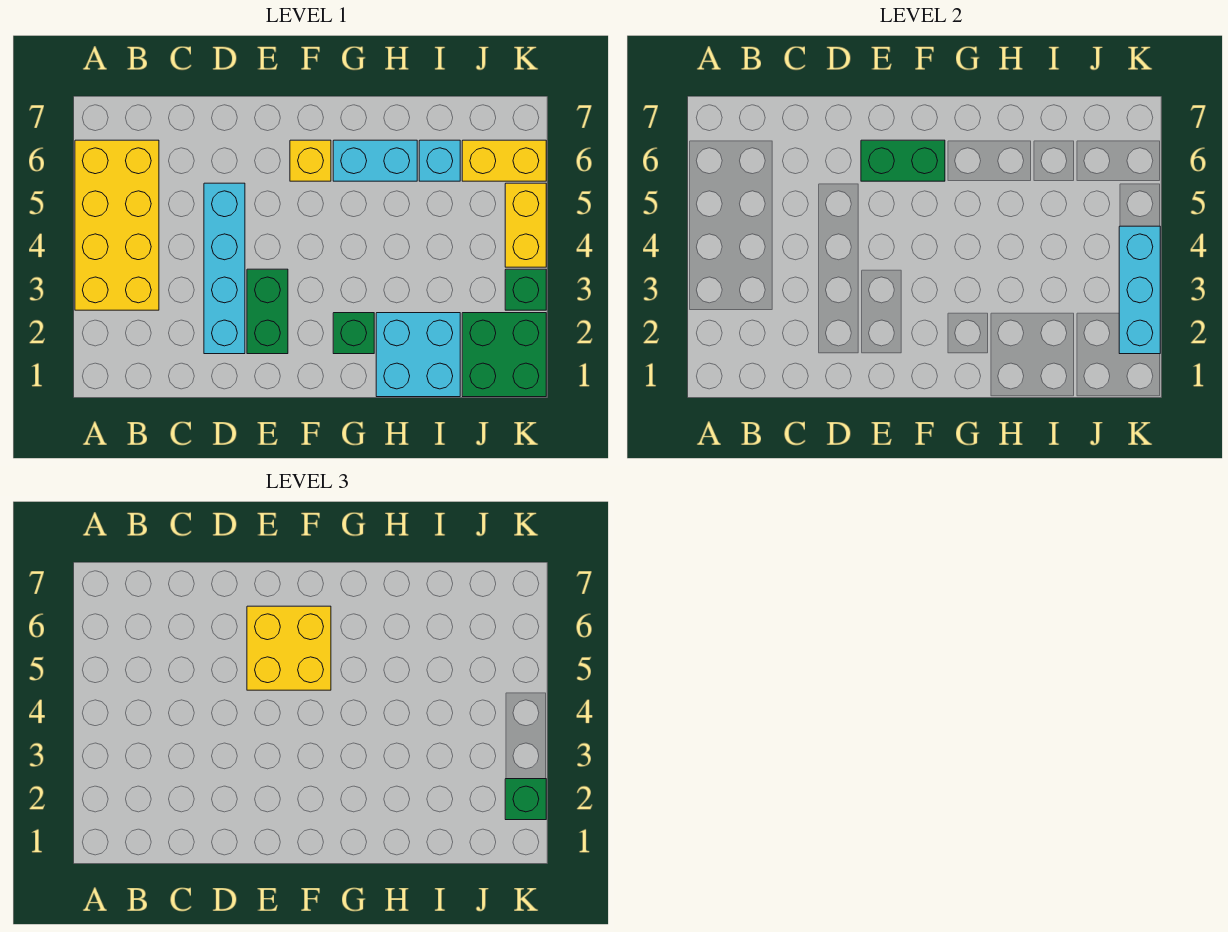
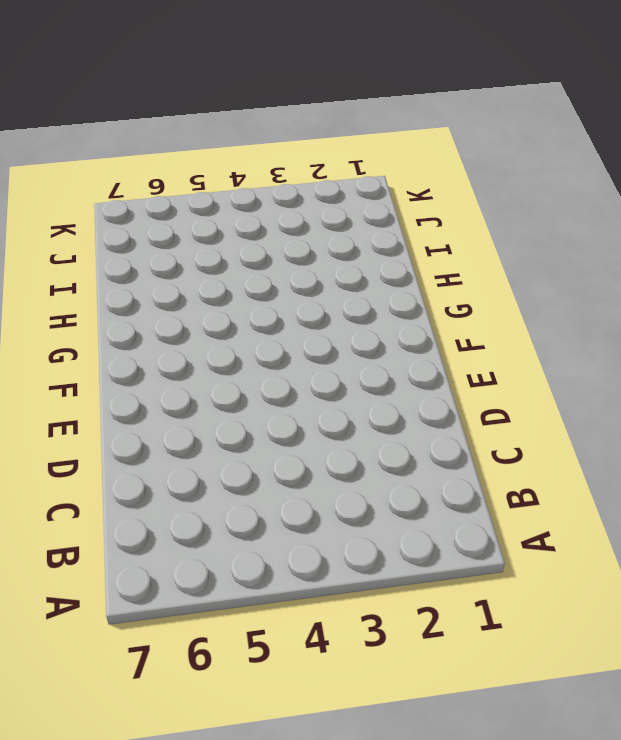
none -> yellow 2x4 brick [75,140,159,310]
none -> cyan 1x4 brick [204,183,245,354]
none -> green 1x2 brick [247,269,288,354]

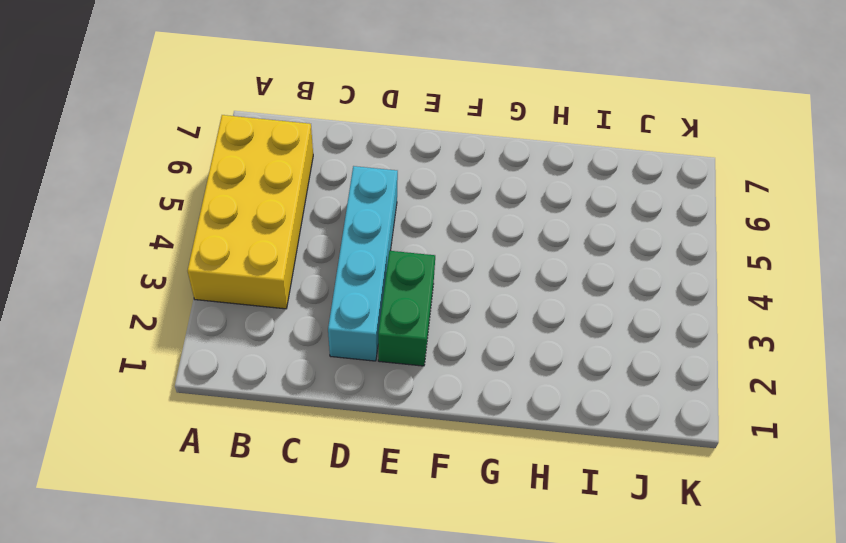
none -> yellow 1x1 brick [290,140,331,181]
none -> green 1x1 brick [333,313,374,354]
none -> cyan 1x2 brick [333,140,417,181]

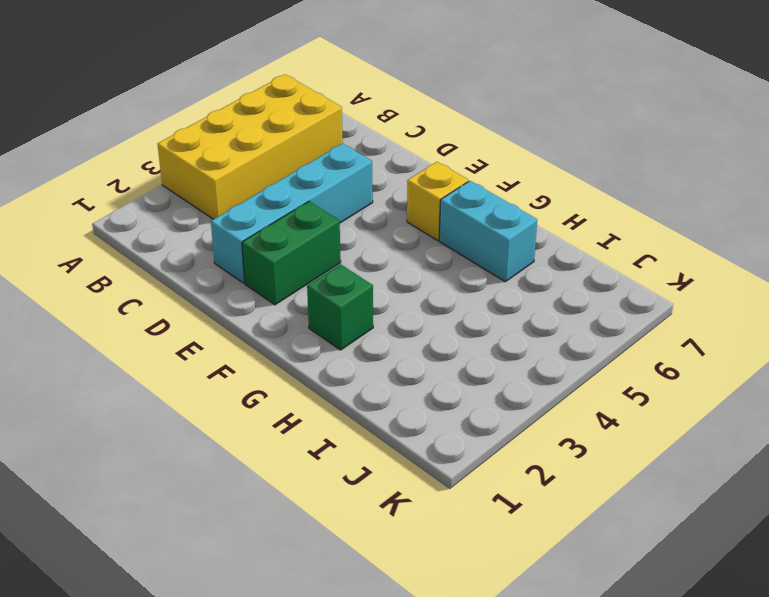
none -> cyan 2x2 brick [376,313,460,397]
none -> cyan 1x1 brick [419,140,460,181]
none -> green 2x2 brick [462,313,546,397]

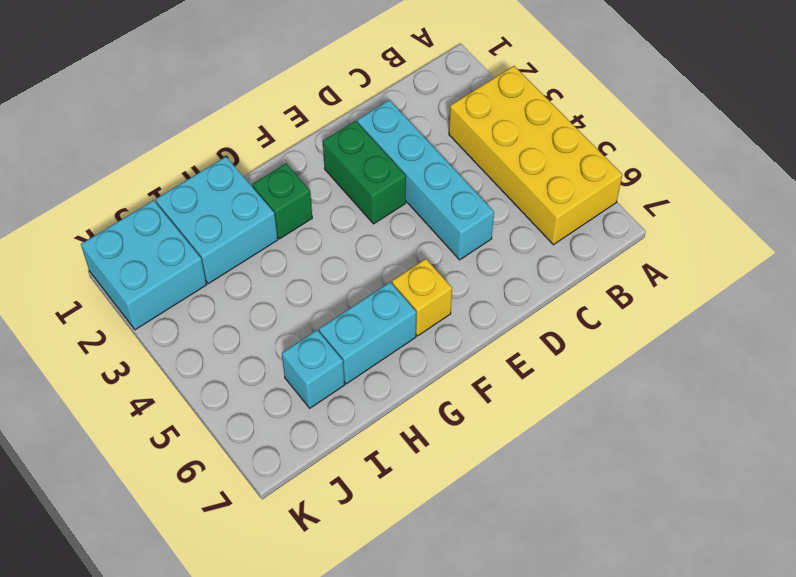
cyan 2x2 brick [81,200,207,330] -> green 2x2 brick [462,313,546,397]
none -> yellow 1x2 brick [462,140,546,181]
none -> green 1x1 brick [505,269,546,310]
none -> yellow 1x2 brick [505,183,546,267]

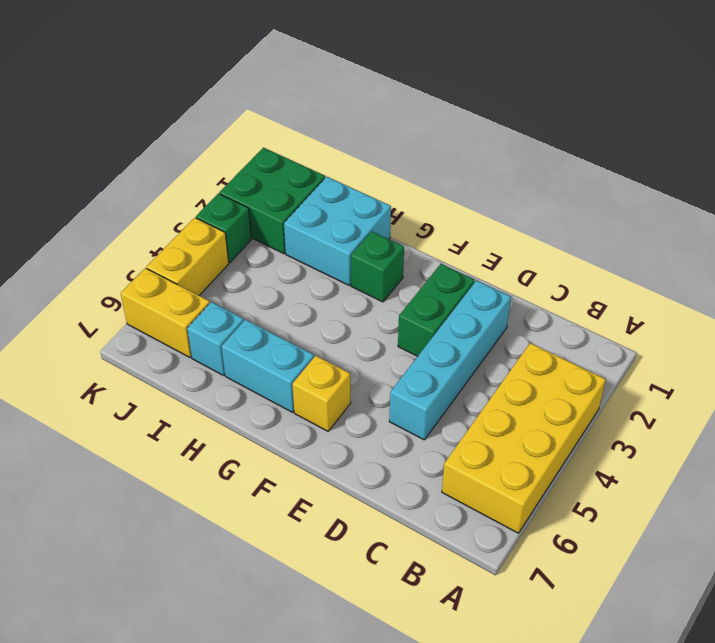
none -> green 1x2 brick [861,140,945,181]
none -> cyan 1x3 brick [1119,226,1160,354]
none -> yellow 2x2 brick [247,606,331,690]

